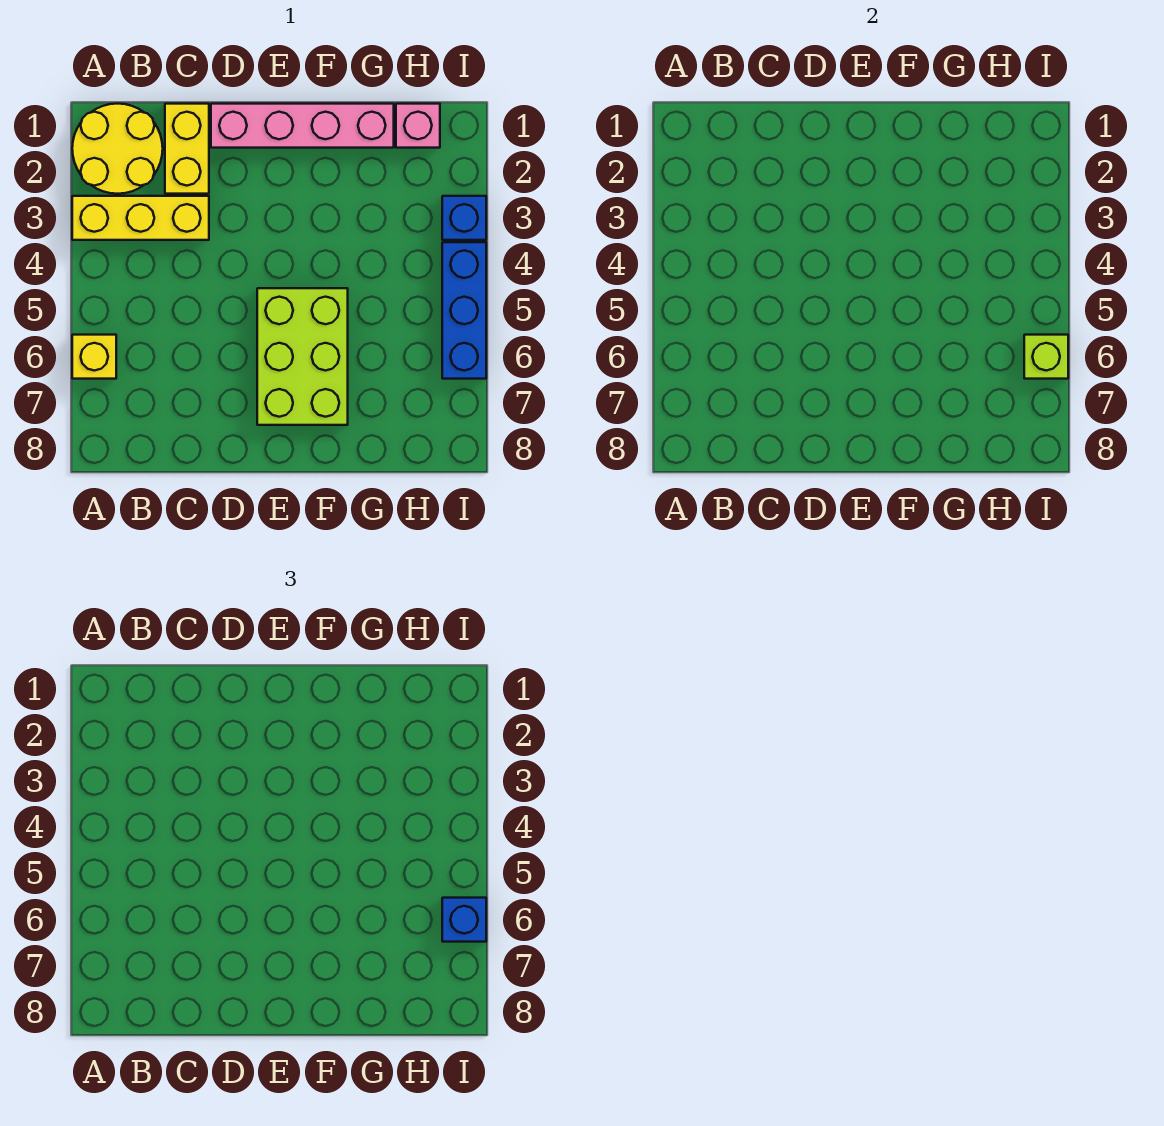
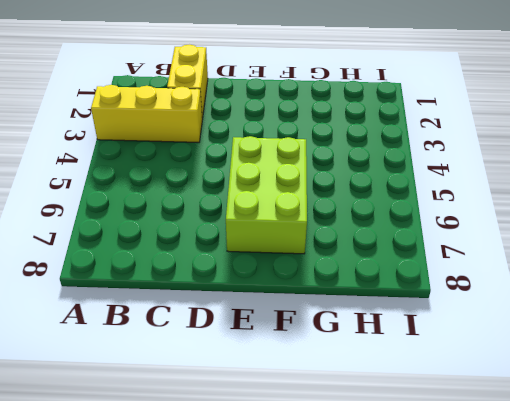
none -> yellow 2x2 round brick [72,104,163,194]
none -> yellow 1x1 brick [72,335,116,379]

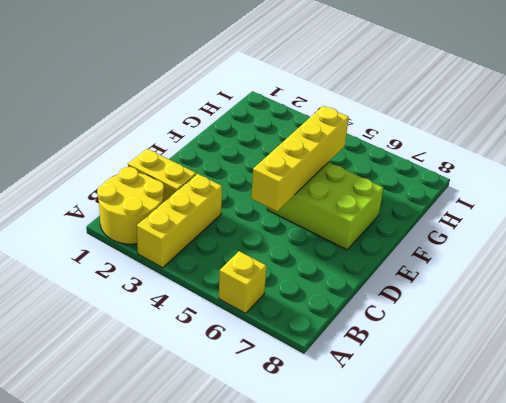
yellow 1x4 brick [251,106,349,211] -> none
none -> pink 1x4 brick [211,104,394,148]
none -> pink 1x1 brick [396,104,440,148]

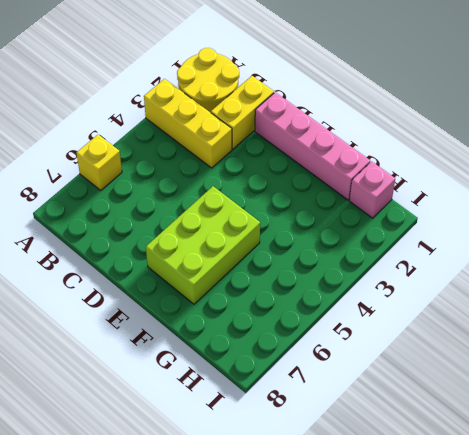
none -> blue 1x1 brick [442,196,486,240]
none -> blue 1x3 brick [442,242,486,379]

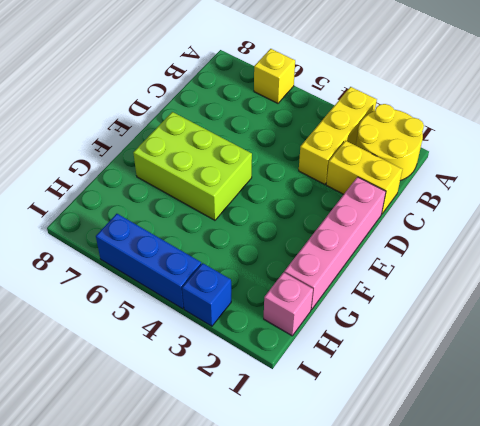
none -> lime 1x1 brick [1024,335,1068,379]
none -> blue 1x1 brick [442,898,486,942]

